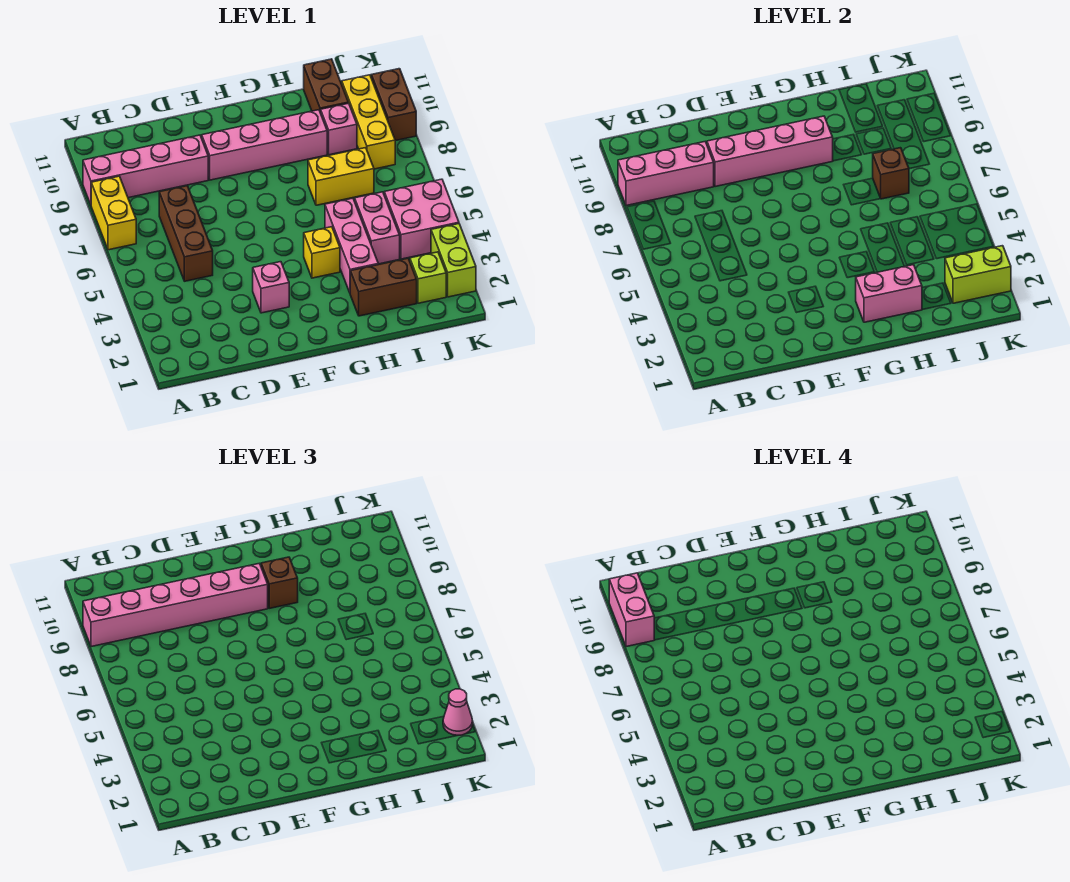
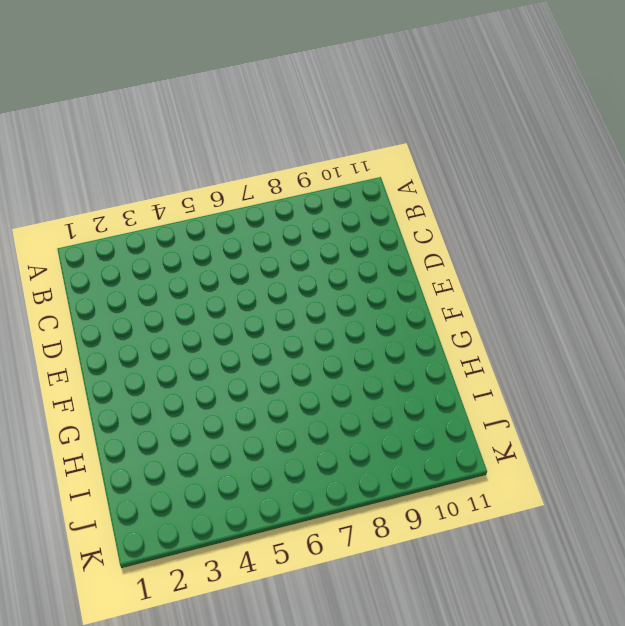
none -> yellow 1x2 brick [91,176,136,250]
none -> pink 1x4 brick [83,135,208,205]
none -> brown 1x3 brick [159,186,213,281]

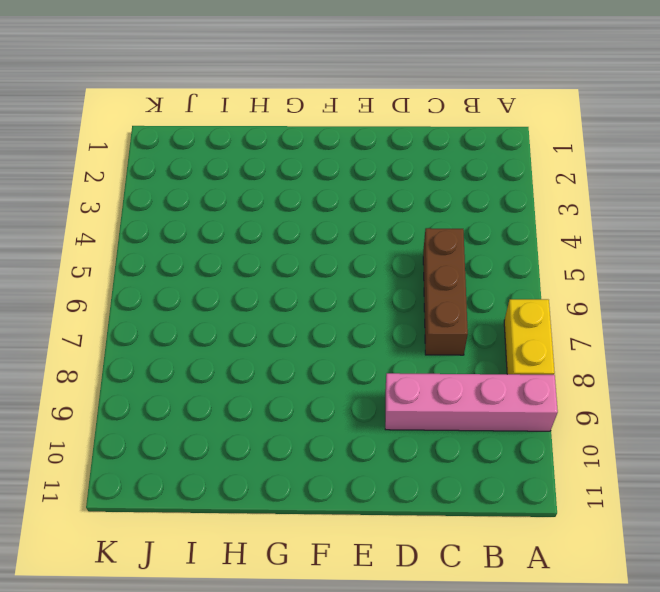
none -> pink 1x1 brick [253,262,289,313]
none -> pink 1x4 brick [202,110,327,180]
none -> yellow 1x1 brick [304,227,340,278]

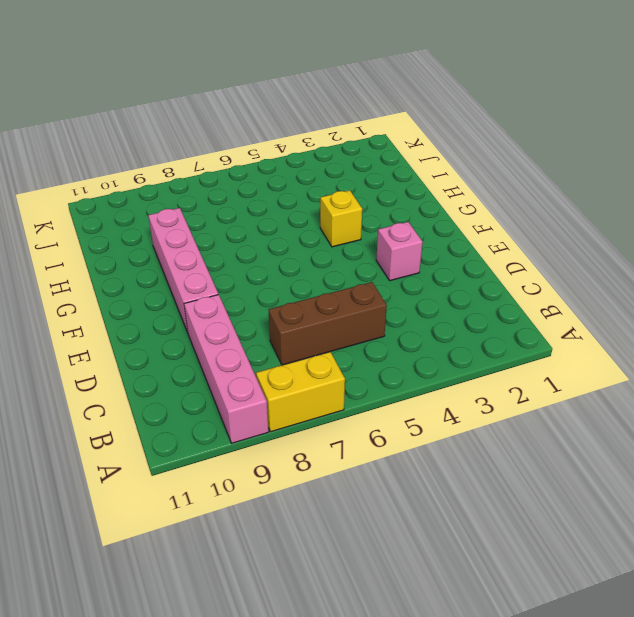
none -> brown 1x2 brick [350,258,417,316]
none -> pink 1x3 brick [325,198,378,293]
none -> yellow 1x2 brick [308,148,374,205]

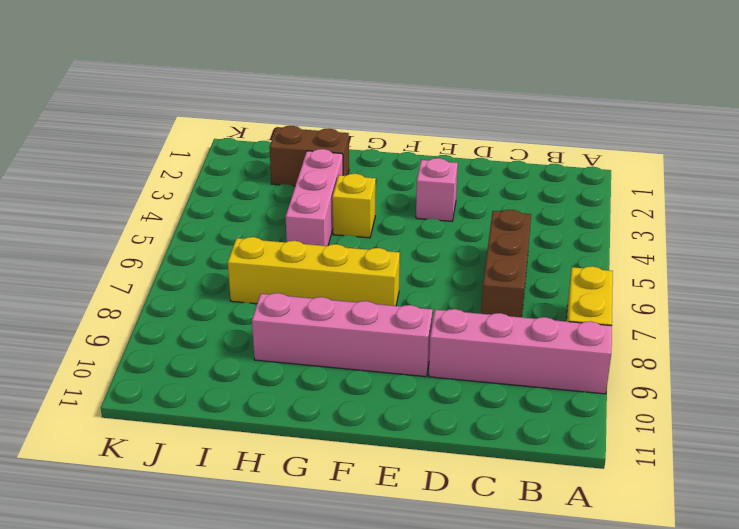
yellow 1x4 brick [228,237,400,306] -> yellow 1x2 brick [308,148,374,205]
none -> pink 1x2 brick [355,192,400,264]
none -> pink 1x1 brick [321,103,357,155]
none -> brown 1x2 brick [304,59,348,113]

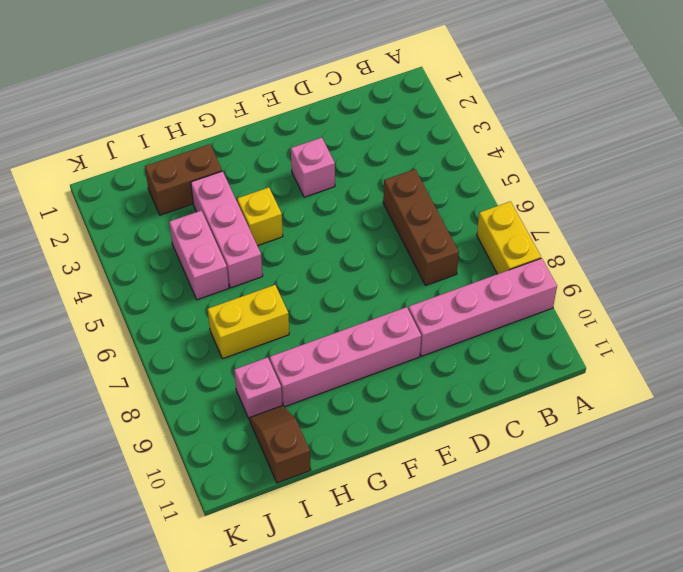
brown 1x2 slope [250,405,311,483] -> brown 1x2 brick [304,59,348,113]
none -> lime 1x1 brick [410,252,446,303]
none -> pink 2x2 brick [384,179,459,259]
none -> yellow 1x3 brick [342,75,395,169]

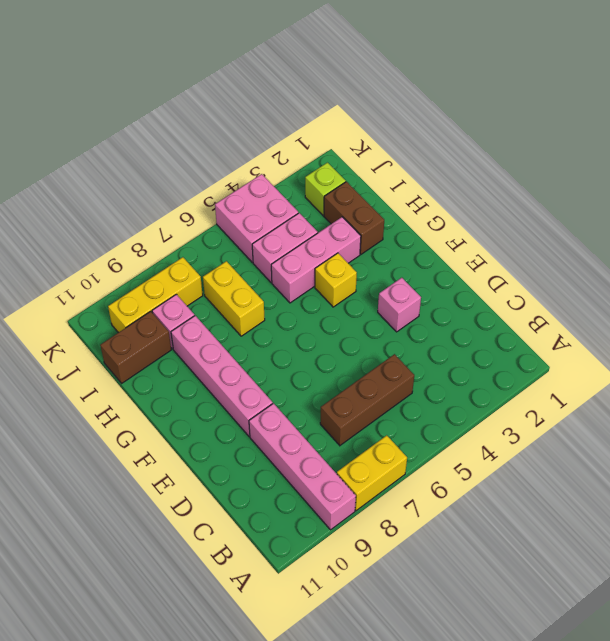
none -> lime 1x2 brick [431,224,476,297]
none -> brown 1x2 brick [371,69,416,141]
none -> pink 1x3 brick [618,142,714,206]

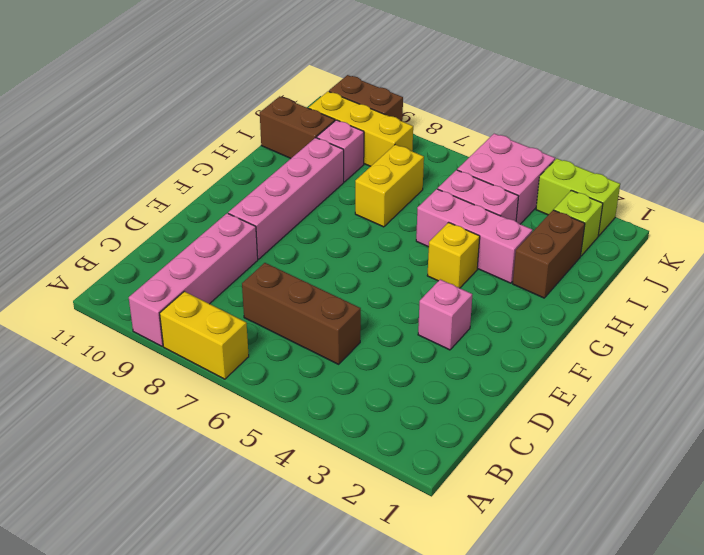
none -> pink 1x3 brick [618,142,714,206]
none -> pink 1x4 brick [707,116,833,187]
none -> pink 1x2 brick [856,265,922,322]

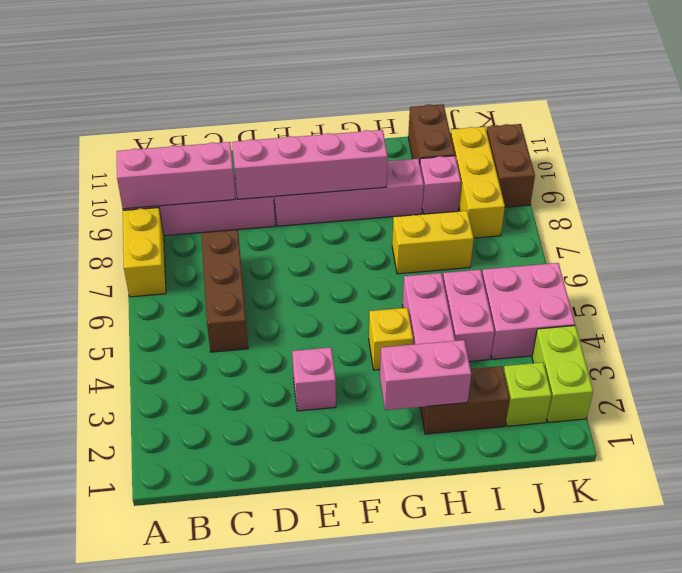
none -> brown 1x1 brick [873,148,909,199]
none -> lime 1x2 brick [945,246,1011,303]
none -> pink 1x6 brick [83,563,268,647]

